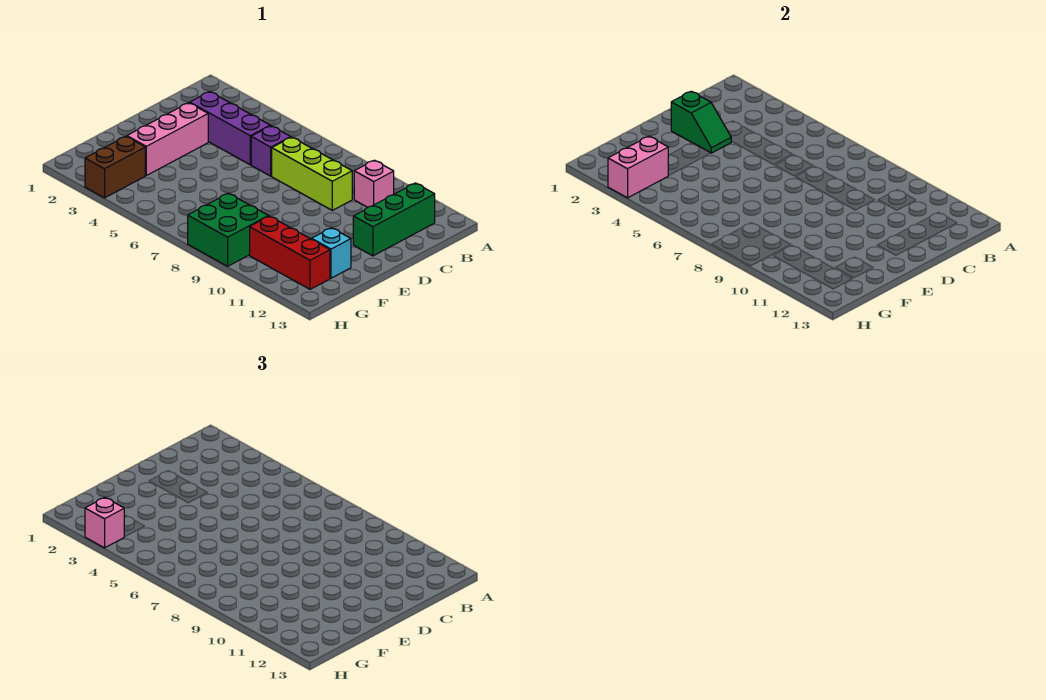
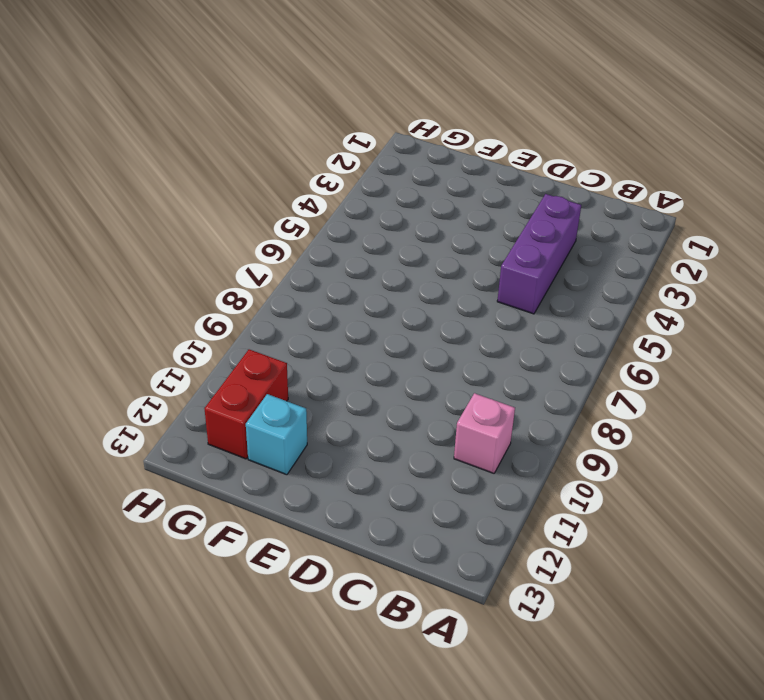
red 1x2 brick [204,349,288,459] -> red 1x3 brick [250,216,330,289]
none -> green 1x3 brick [353,183,435,256]
none -> purple 1x1 brick [251,126,291,176]
none -> lime 1x3 brick [272,137,352,210]

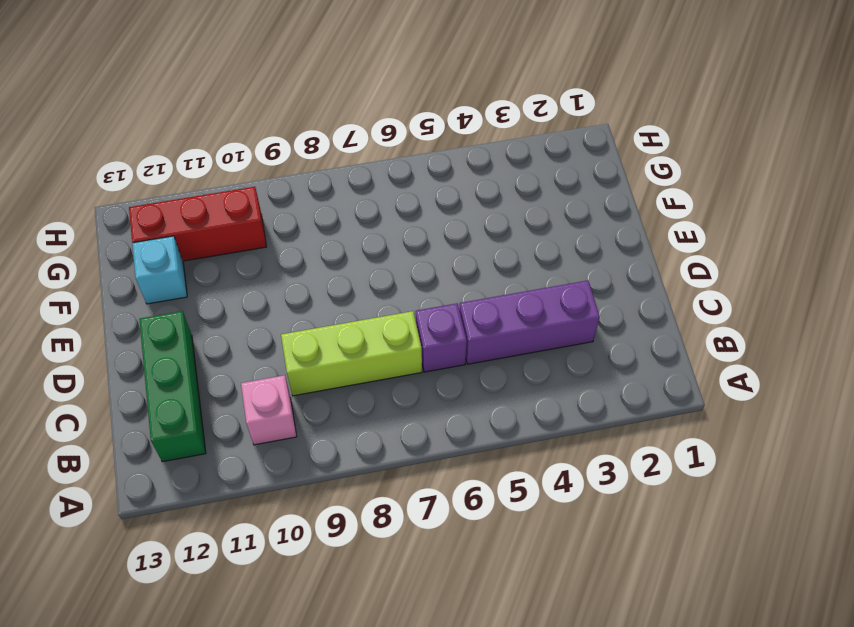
none -> pink 1x3 brick [127,103,208,175]
none -> brown 1x2 brick [85,136,145,198]
none -> green 2x2 brick [188,193,269,266]

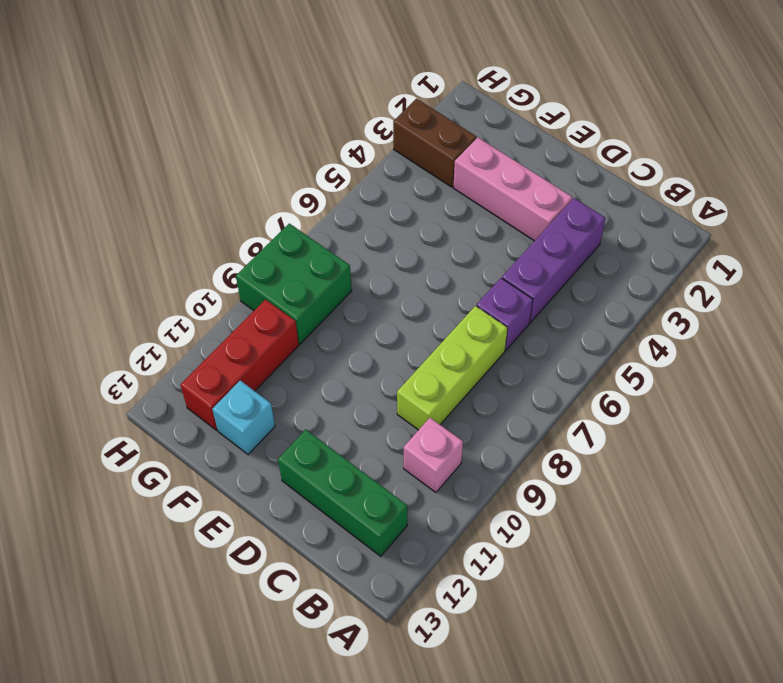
none -> green 1x2 slope [671,91,731,153]
none -> pink 1x2 brick [608,136,668,198]
none -> pink 1x1 brick [85,498,124,548]

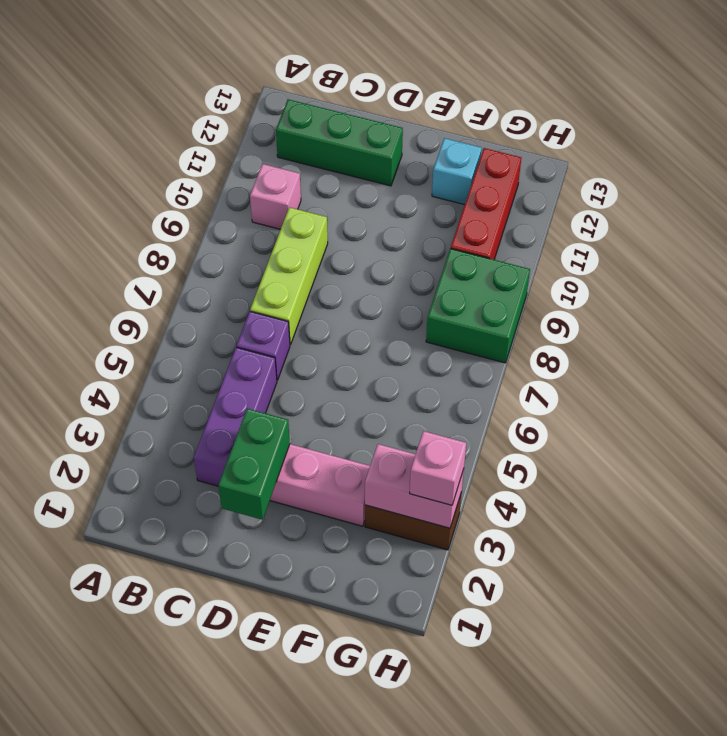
green 1x2 brick [218,408,290,520] -> green 1x2 slope [671,91,731,153]

